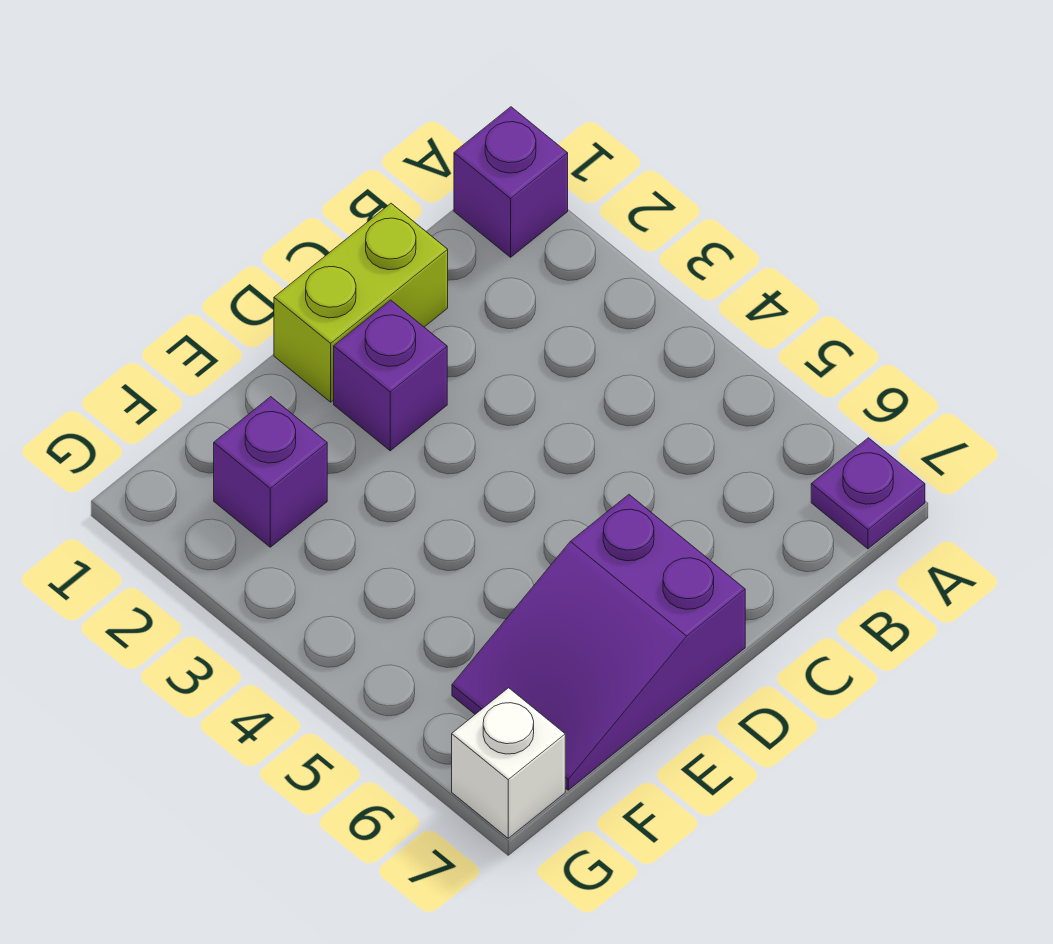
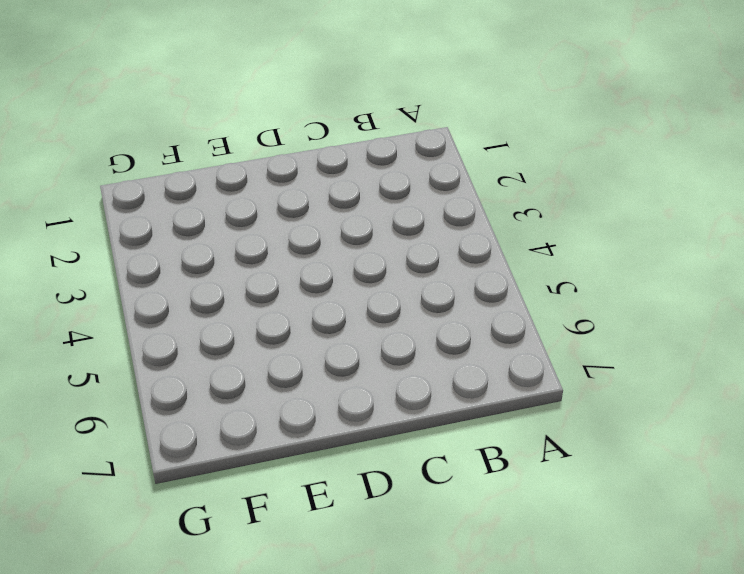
none -> purple 1x1 brick [454,107,568,257]
none -> purple 1x1 plate [811,438,925,549]

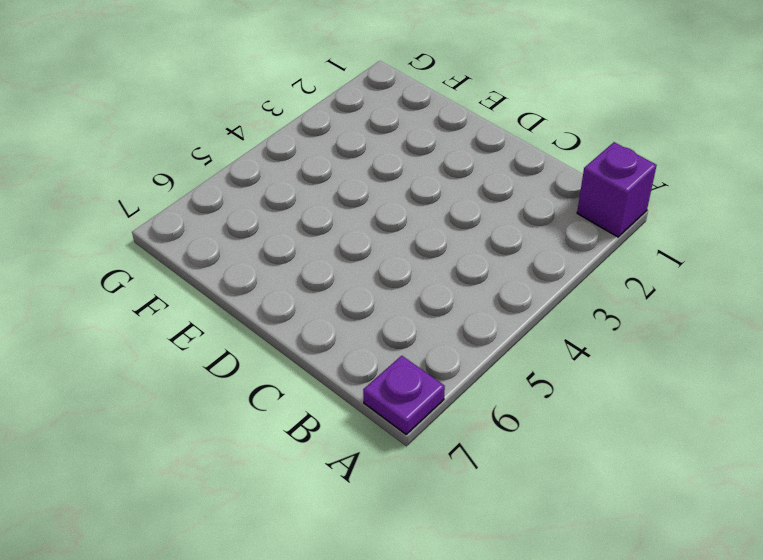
none -> lime 1x2 brick [274,203,448,402]
none -> purple 1x1 brick [334,300,447,451]

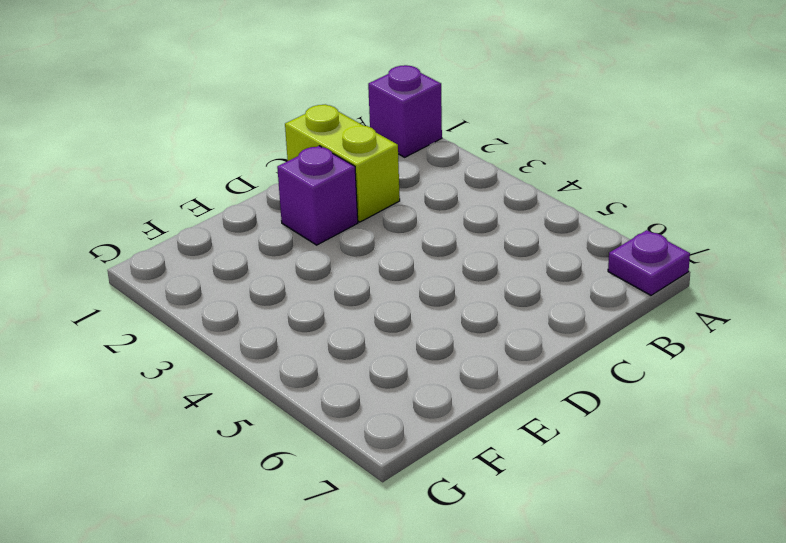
lime 1x2 brick [285,104,400,222] -> lime 1x2 brick turned to [274,203,448,402]
none -> purple 2x3 slope [452,495,745,790]
none -> purple 1x1 brick [214,397,327,547]

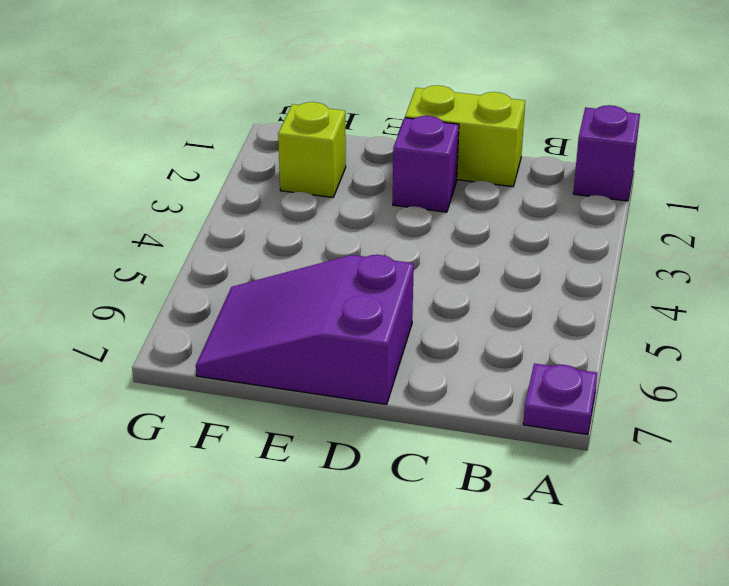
lime 1x1 brick [278,102,346,198] -> purple 1x1 brick [214,397,327,547]
none -> white 1x1 brick [452,688,565,838]

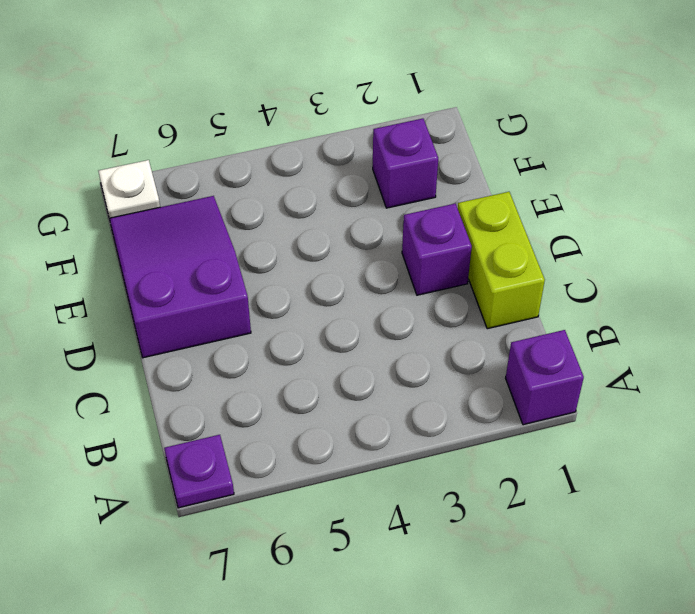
white 1x1 plate [98,160,160,218] -> white 1x1 brick [452,688,565,838]

